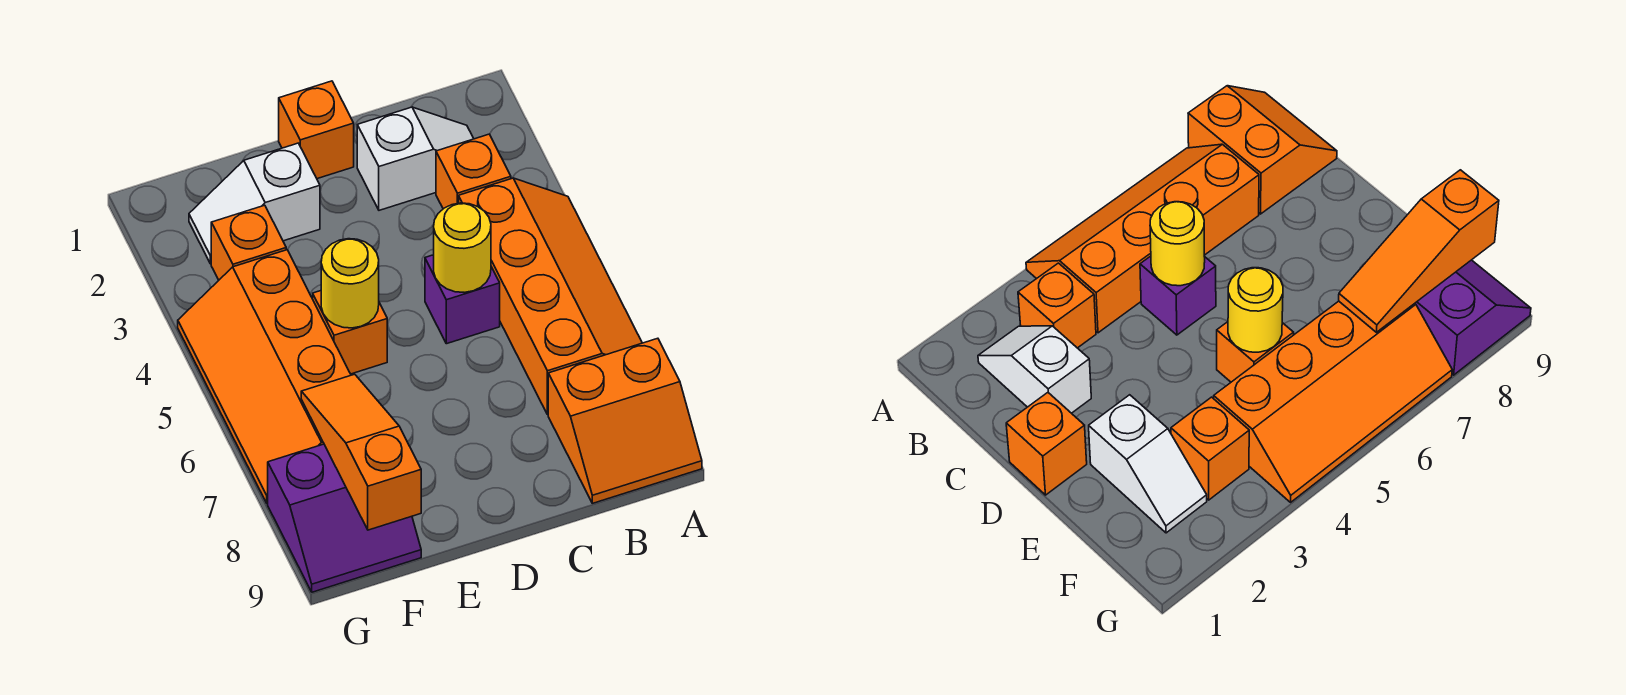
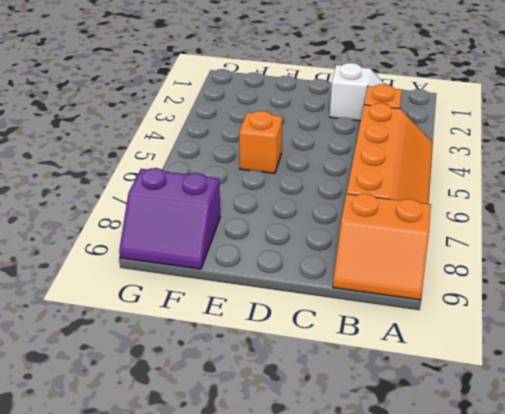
none -> purple 1x1 brick [425,255,500,344]
none -> orange 1x1 brick [279,81,354,179]
none -> white 1x2 slope [189,143,320,264]

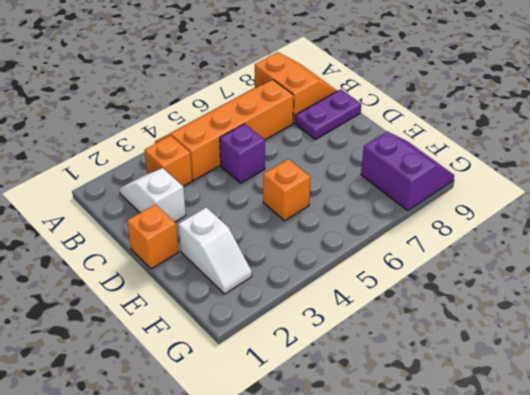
purple 1x2 plate [295,89,361,139] -> none
none -> orange 1x1 brick [211,205,286,280]
none -> orange 2x4 slope [178,250,351,503]
none -> yellow 1x1 round brick [434,203,491,292]

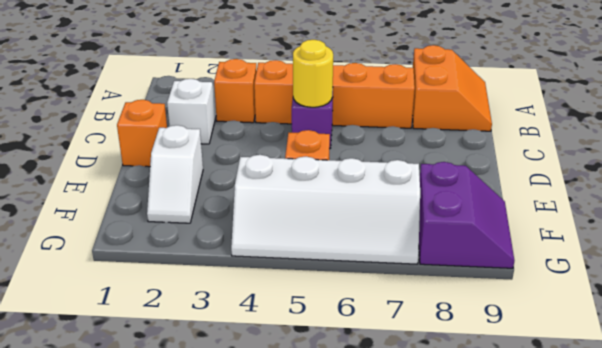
white 2x4 slope [231,155,420,264] -> orange 2x4 slope [178,250,351,503]
none -> orange 1x1 brick [211,205,286,280]
none -> yellow 1x1 round brick [321,239,379,328]
none -> orange 1x3 slope [301,374,421,530]

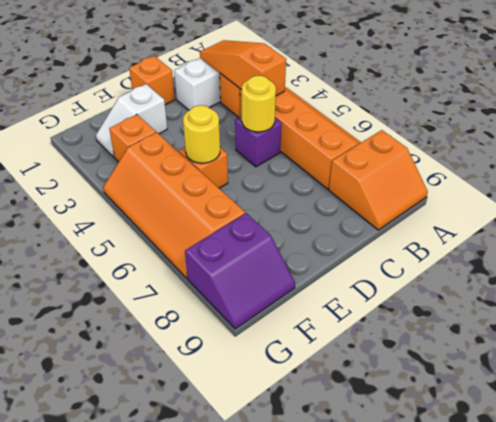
orange 1x3 slope [200,40,286,96] -> orange 1x3 slope moved to [301,374,421,530]

